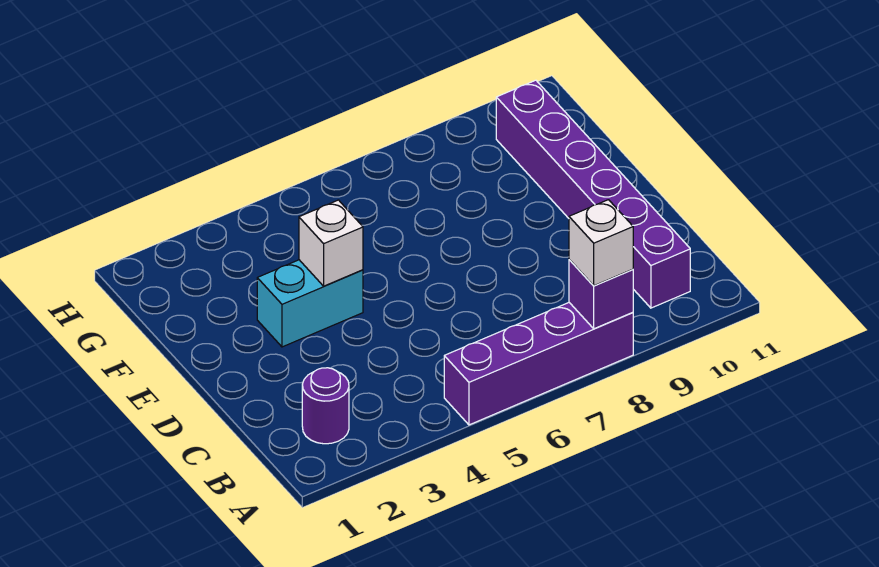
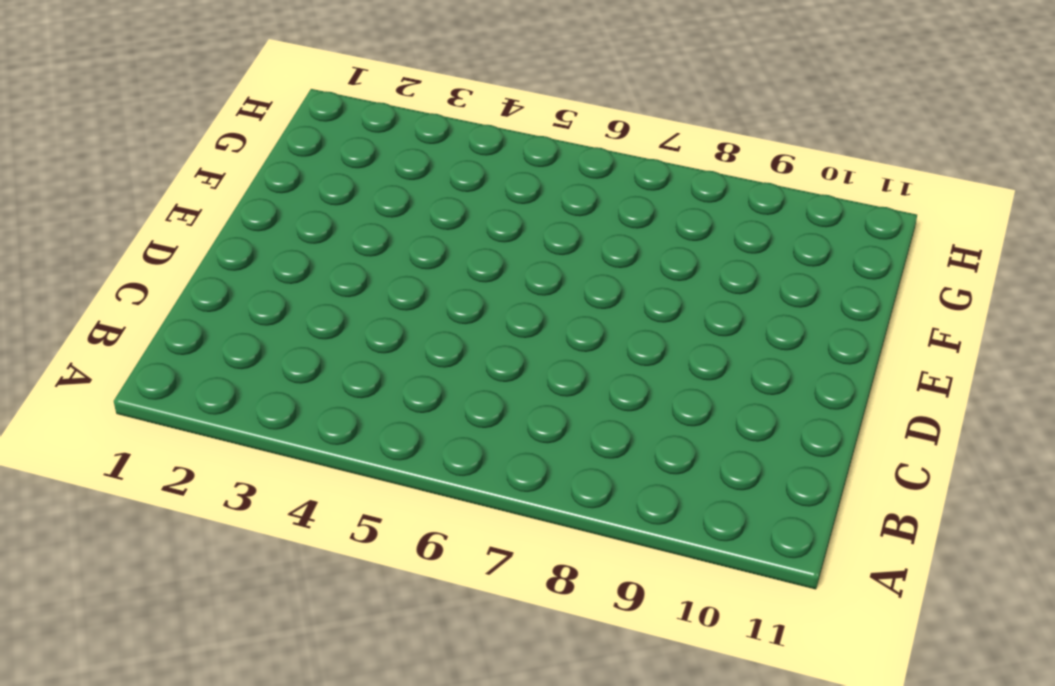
none -> purple 1x4 brick [444,303,633,425]
none -> purple 1x1 round brick [302,368,349,444]

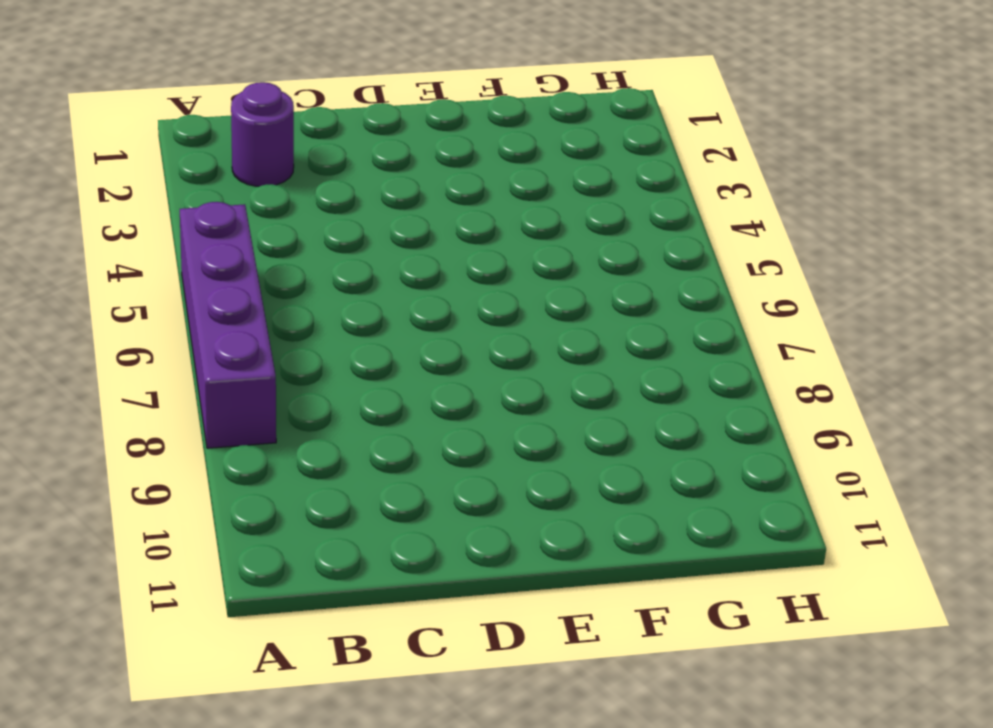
none -> purple 1x6 brick [496,80,690,308]
none -> cyan 1x2 brick [257,260,363,347]

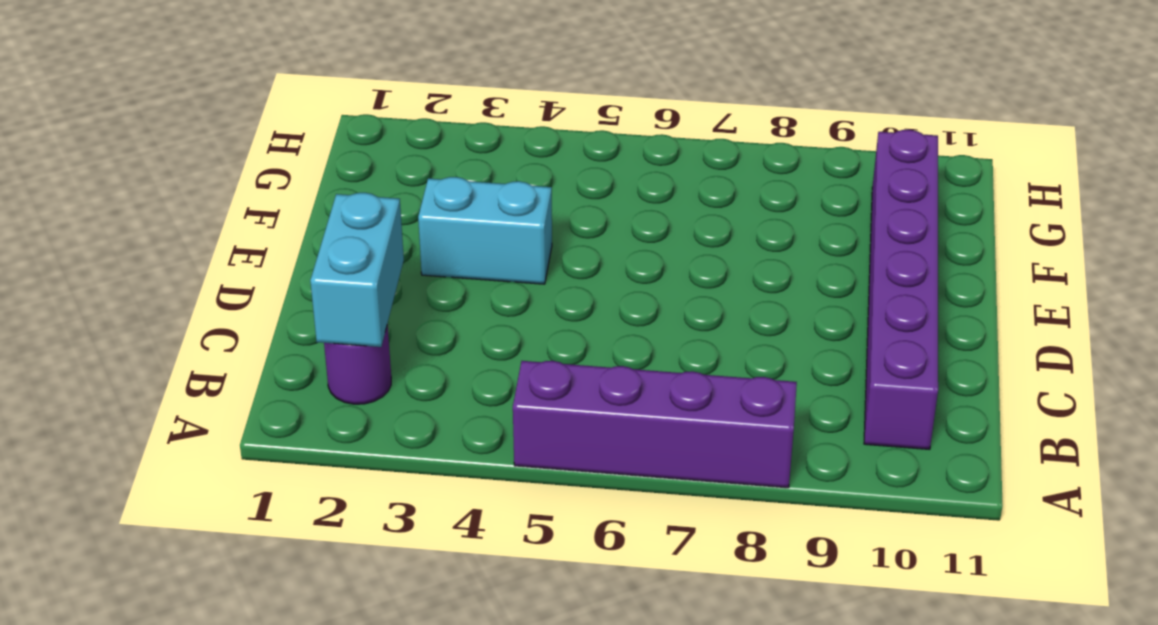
cyan 1x2 brick [310,193,404,347] -> none
none -> purple 1x1 brick [569,260,633,329]
none -> white 1x1 brick [299,200,363,286]

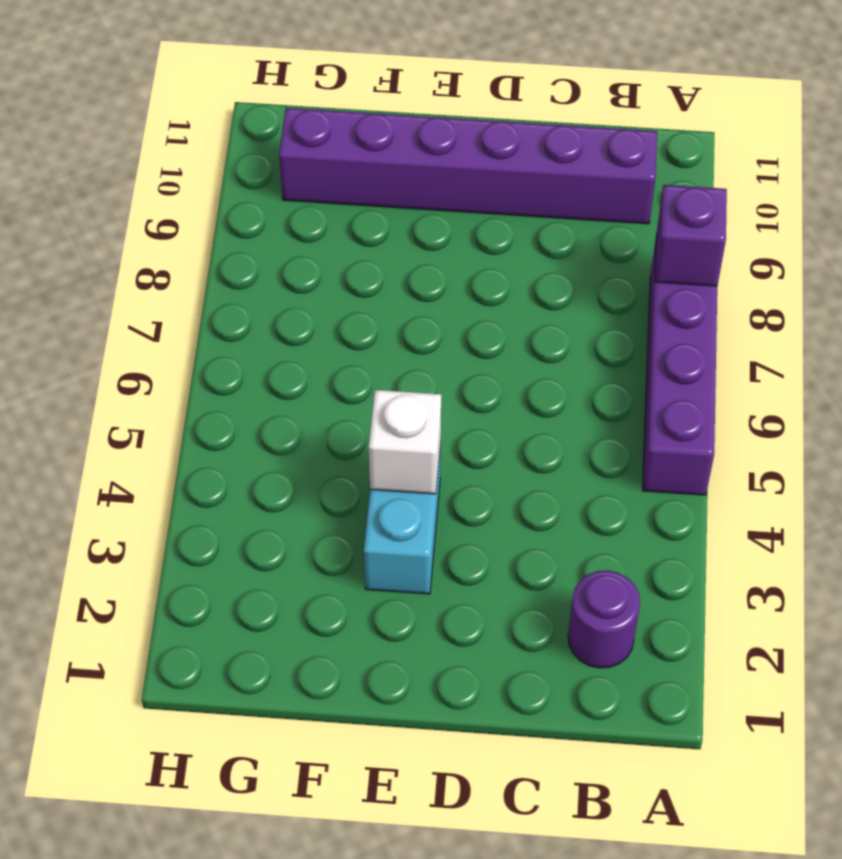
none -> white 1x1 brick [569,200,633,286]

